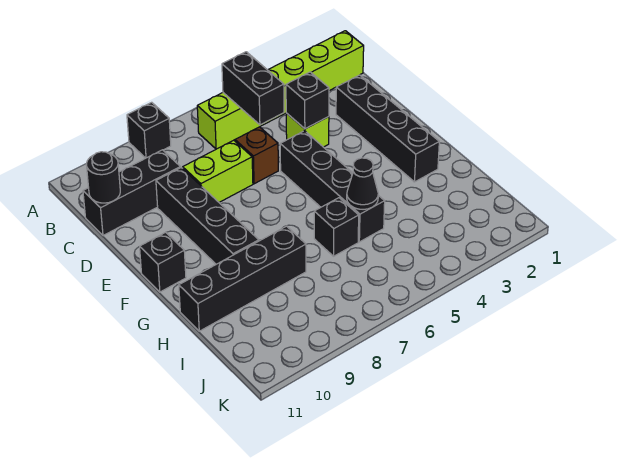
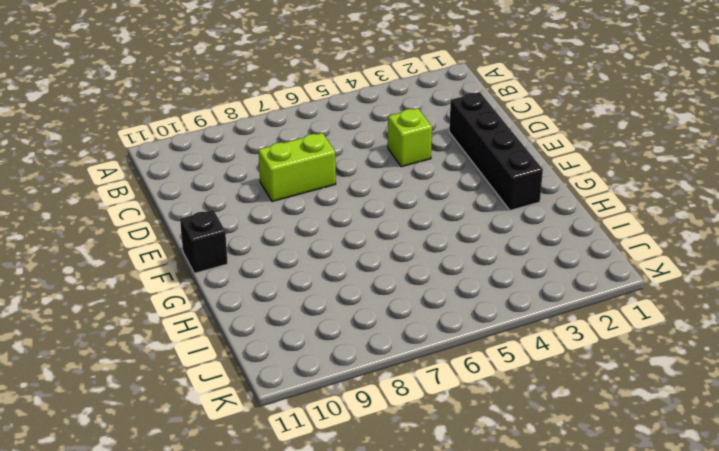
none -> black 1x1 brick [127,102,171,158]
none -> lime 1x6 brick [197,31,364,149]
none -> black 1x3 brick [83,150,180,235]

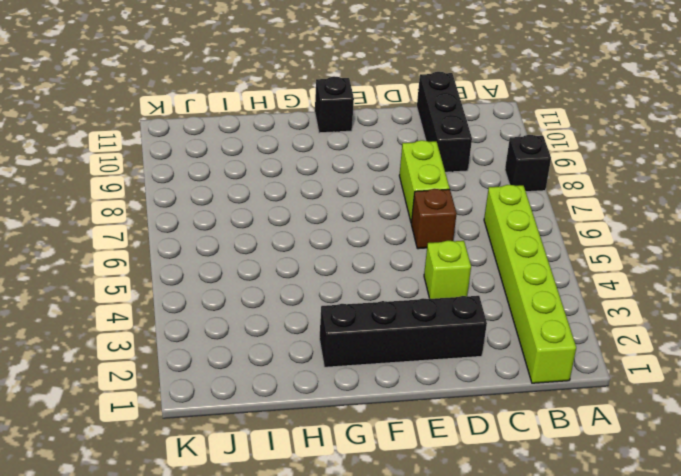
none -> black 1x4 brick [156,168,259,264]
none -> black 1x4 brick [280,131,385,242]
none -> black 1x1 brick [314,198,359,256]

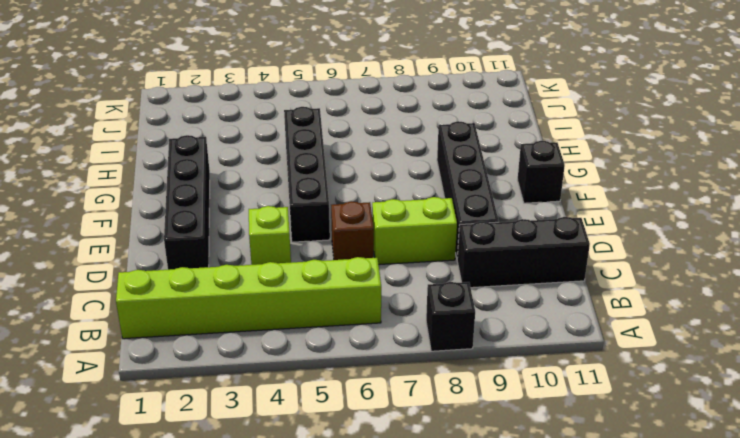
none -> black 1x1 brick [314,198,359,256]
none -> black 1x4 brick [179,226,306,331]
none -> black 1x2 brick [222,52,284,125]

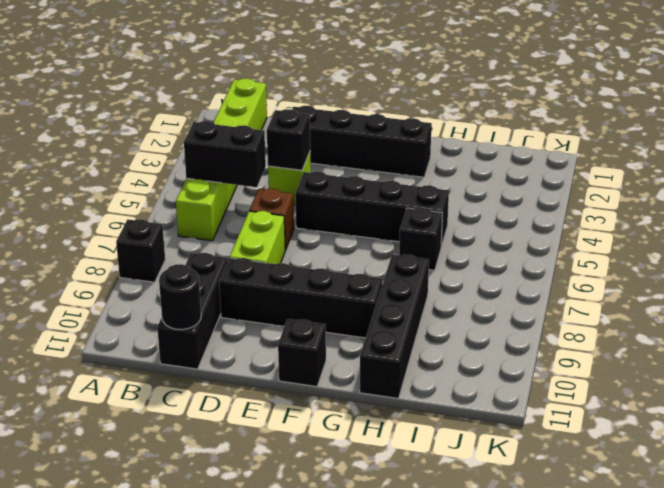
none -> black 1x1 cone [347,158,378,209]

